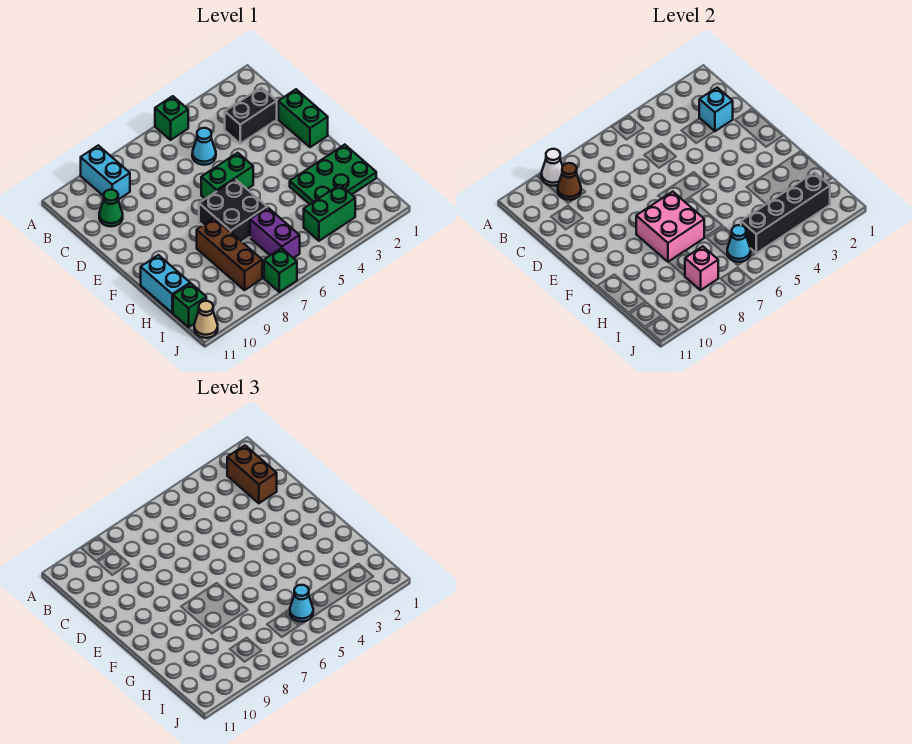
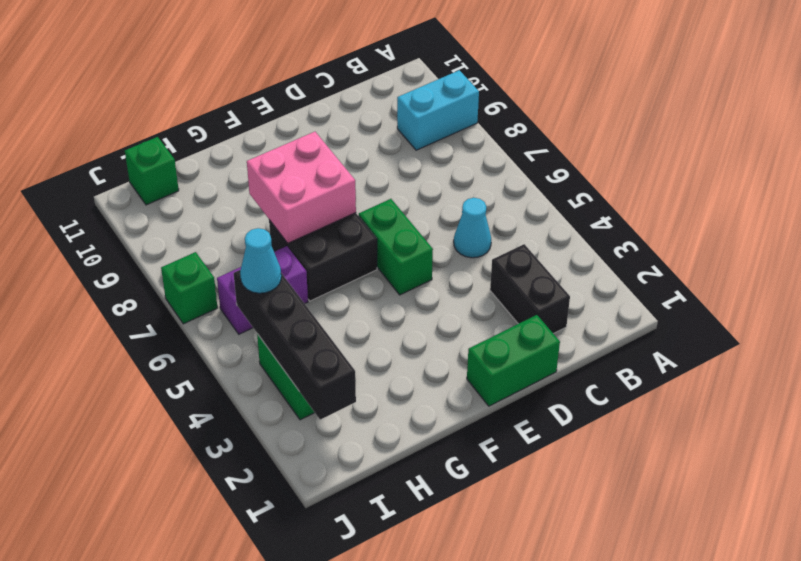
none -> green 1x1 brick [155,96,188,140]
none -> green 1x1 cone [99,190,123,226]
none -> green 2x3 plate [290,145,376,204]

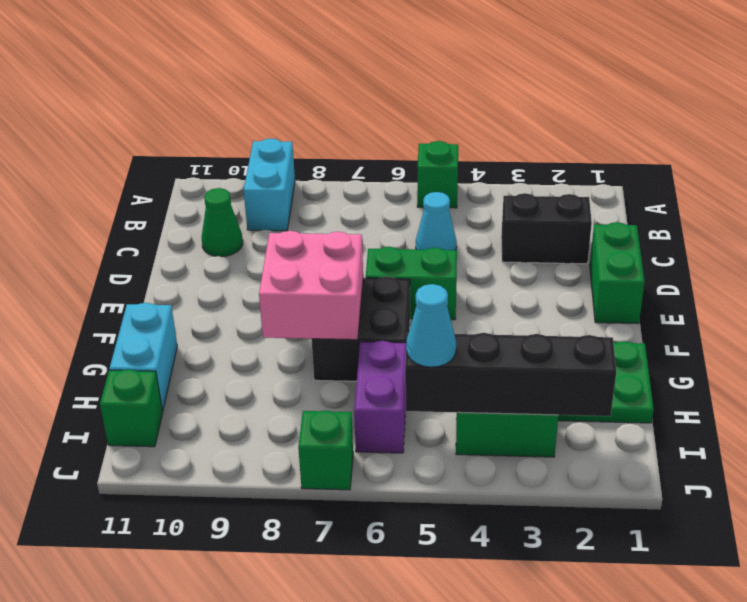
none -> brown 1x3 brick [197,218,262,290]
none -> tan 1x1 cone [194,301,218,338]
none -> white 1x1 cone [541,149,563,186]

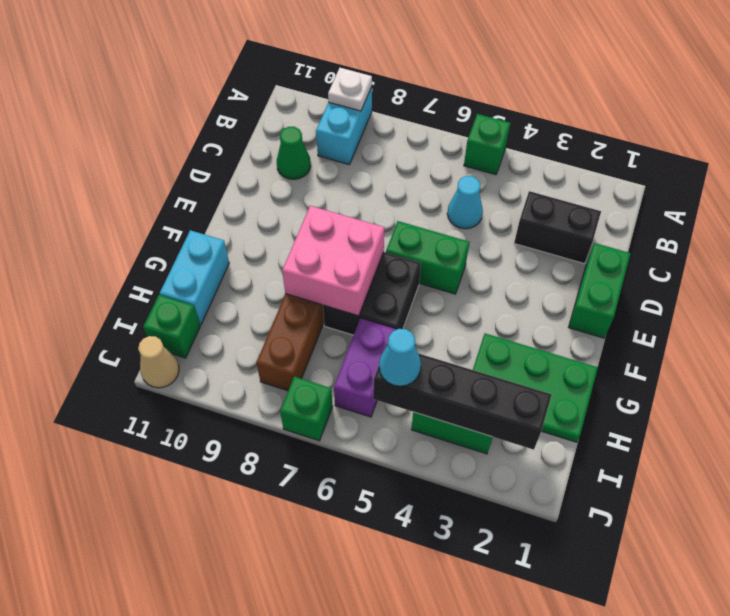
white 1x1 plate [328,68,372,111] -> white 1x1 cone [541,149,563,186]
none -> brown 1x1 cone [558,163,581,200]
none -> cyan 1x1 brick [699,88,733,131]
none -> cyan 1x1 cone [727,225,751,262]

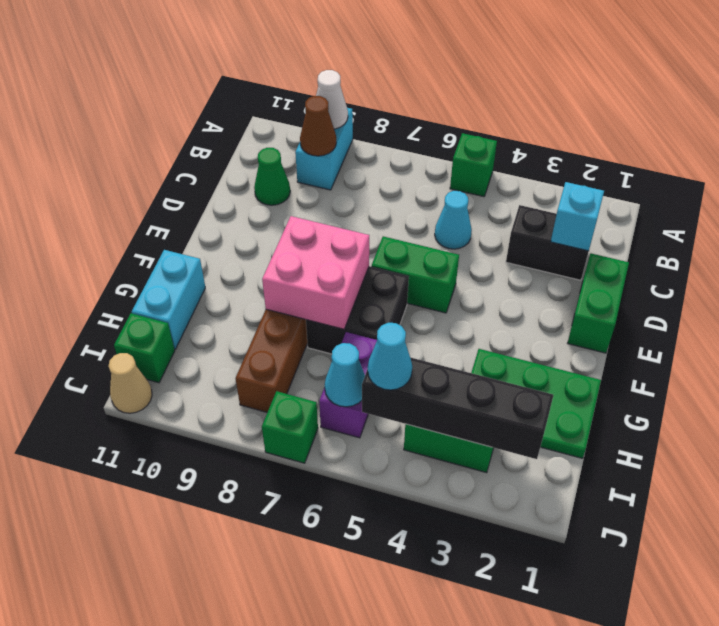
none -> pink 1x1 brick [685,246,718,290]
none -> brown 1x2 brick [227,445,277,503]

